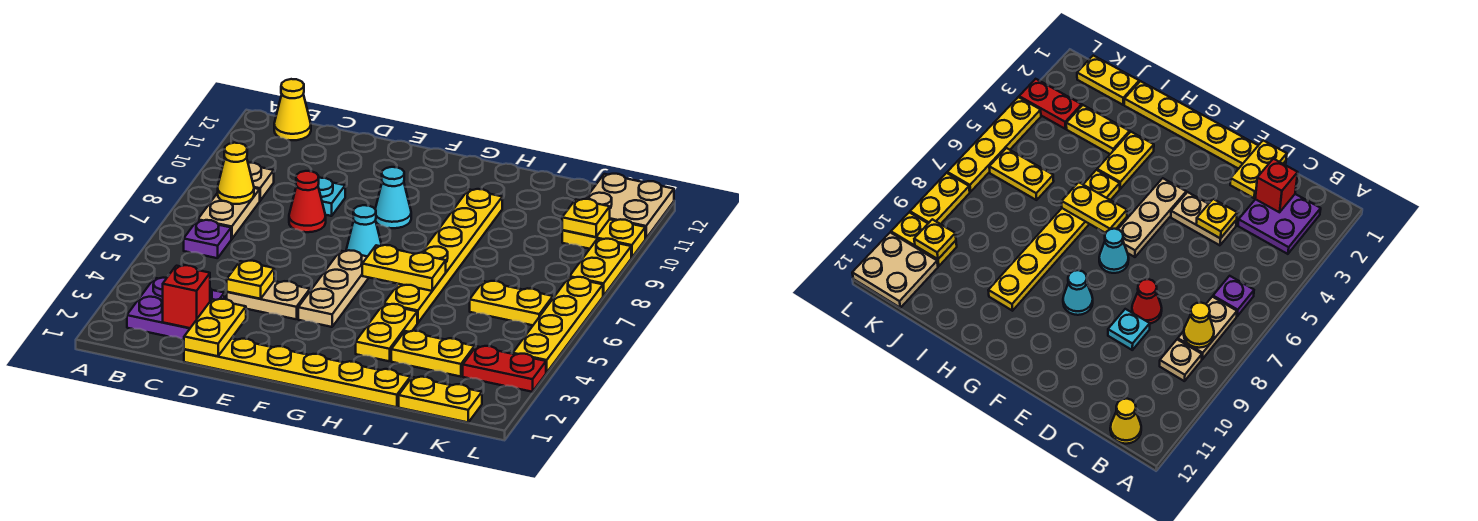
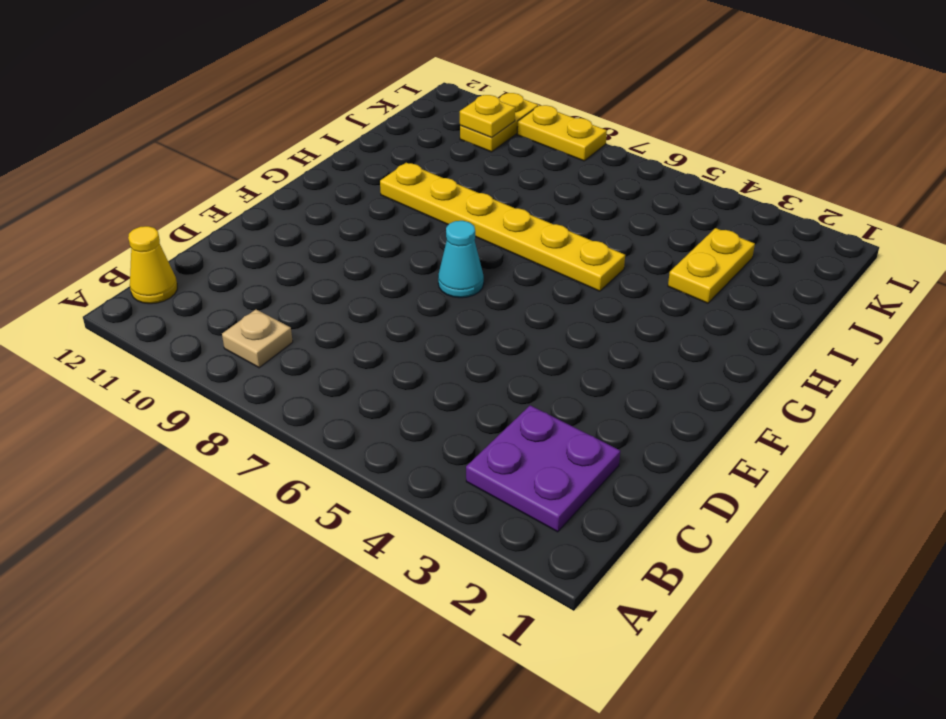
none -> purple 1x1 plate [184,220,231,258]
none -> tan 1x2 plate [198,188,260,239]
none -> yellow 1x6 plate [184,339,410,407]

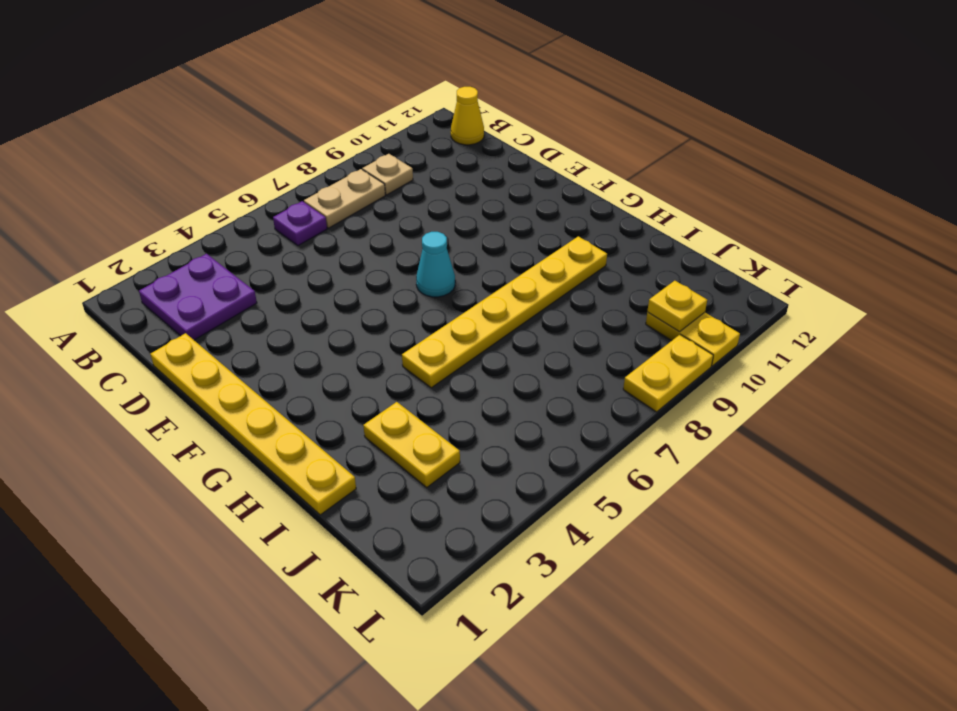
none -> tan 1x2 plate [227,281,310,319]
none -> red 1x1 cone [289,171,326,232]
none -> cyan 1x1 plate [318,178,345,216]

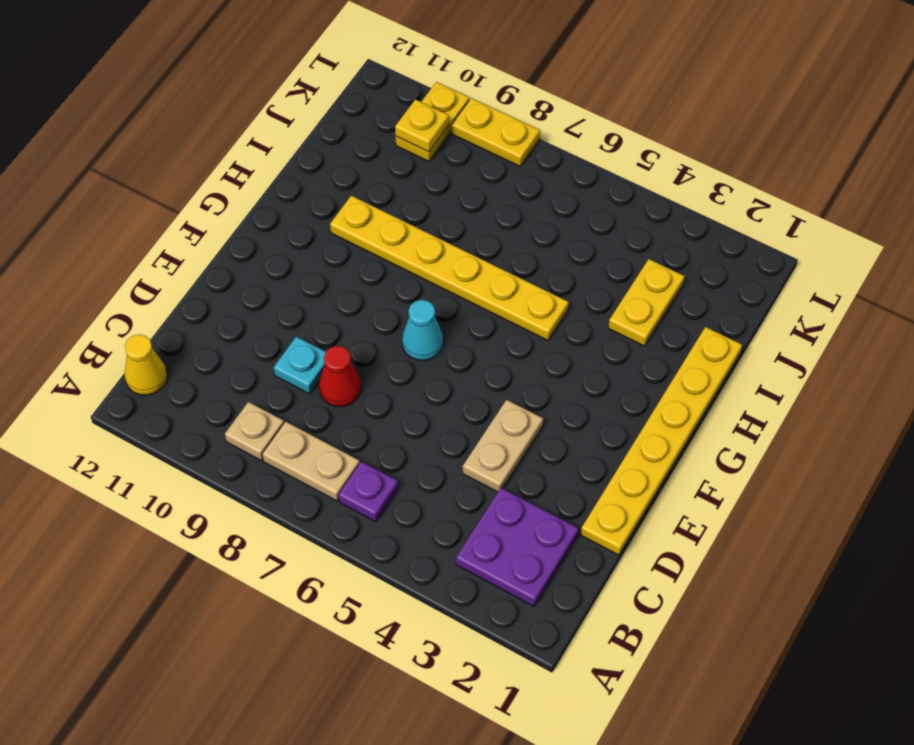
none -> tan 1x3 plate [298,250,369,327]
none -> cyan 1x1 cone [375,167,411,228]
none -> yellow 1x2 plate [356,304,417,361]

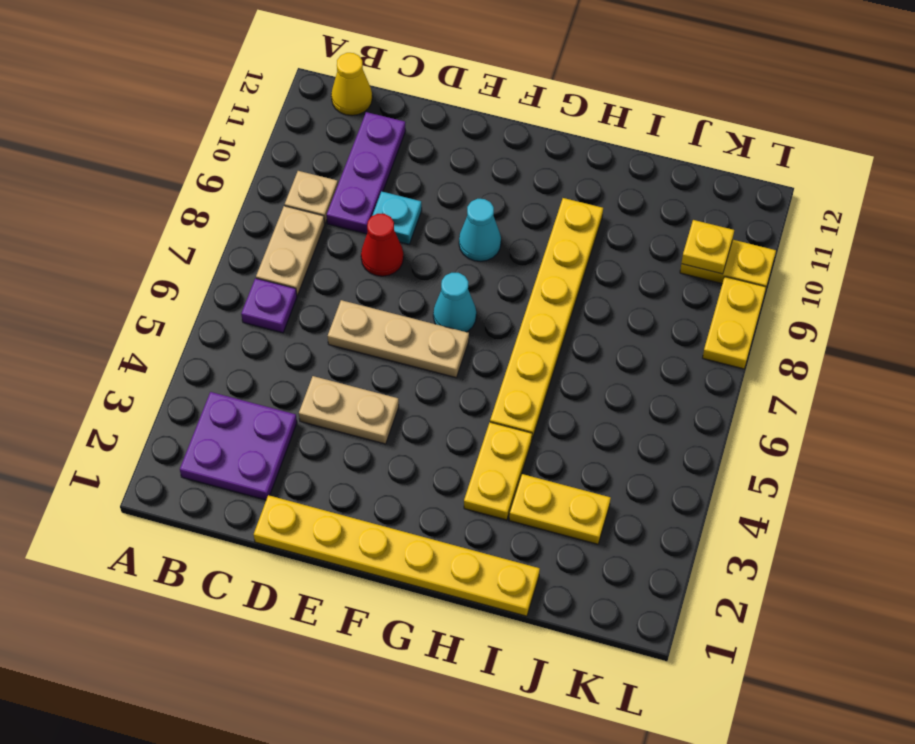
purple 1x3 plate [327,112,406,234] -> none
tan 1x3 plate [328,300,469,377] -> tan 1x3 plate turned to [298,250,369,327]
none -> yellow 1x2 plate [399,377,482,422]
none -> yellow 1x2 plate [470,281,553,325]
none -> red 1x2 plate [463,346,546,392]

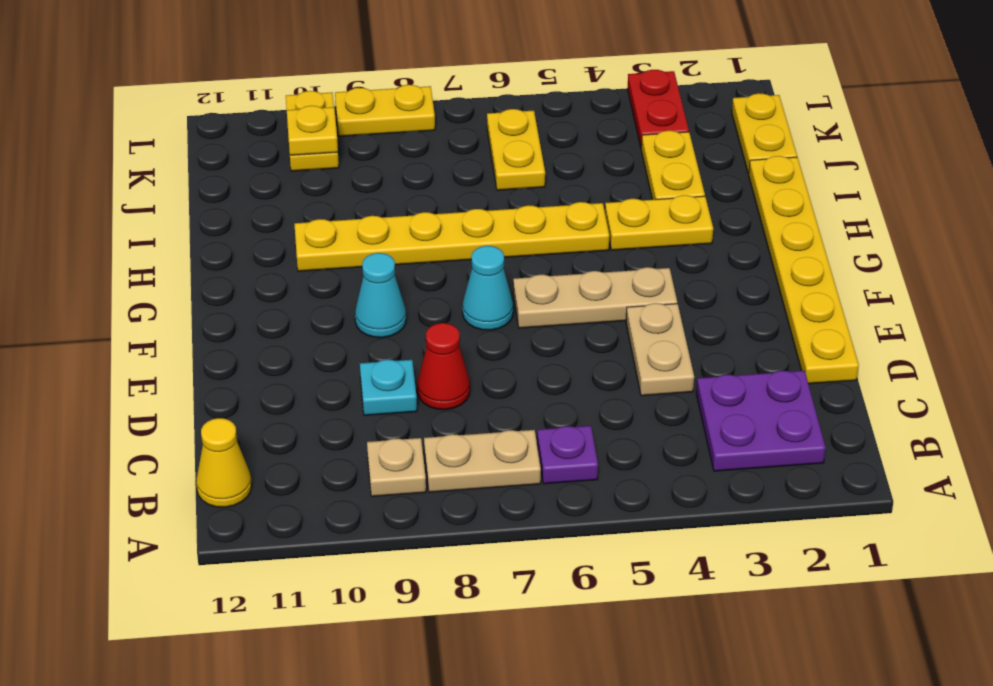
none -> tan 2x2 plate [586,174,674,239]
none -> yellow 1x4 plate [513,277,603,373]
none -> yellow 1x1 cone [218,143,254,204]

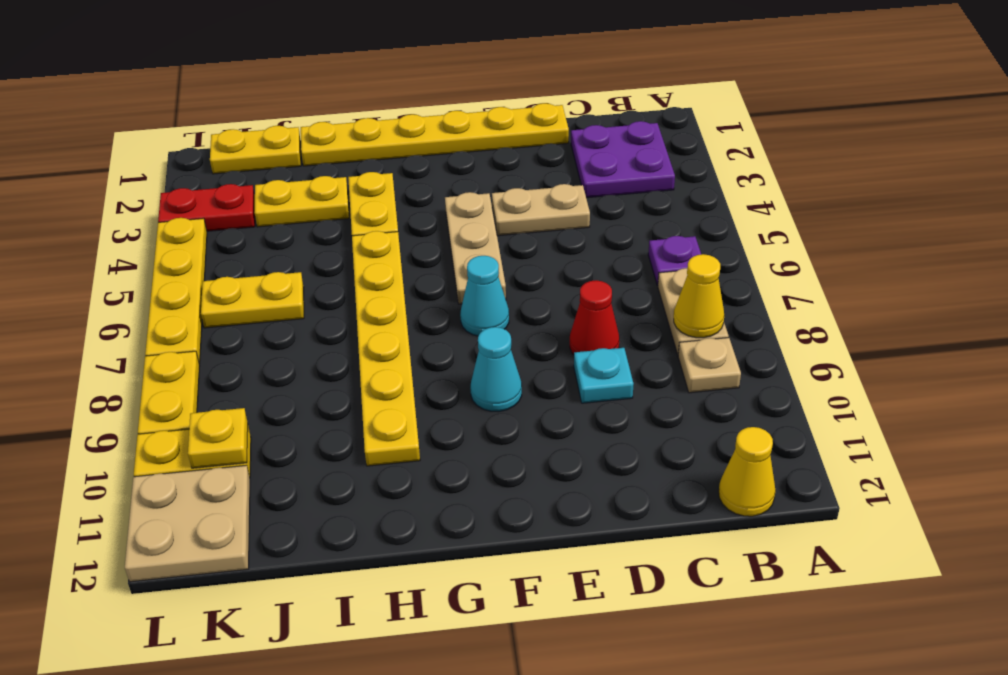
none -> red 1x1 brick [163,265,210,328]
none -> yellow 1x2 plate [184,299,246,356]
none -> yellow 1x1 plate [227,261,274,299]

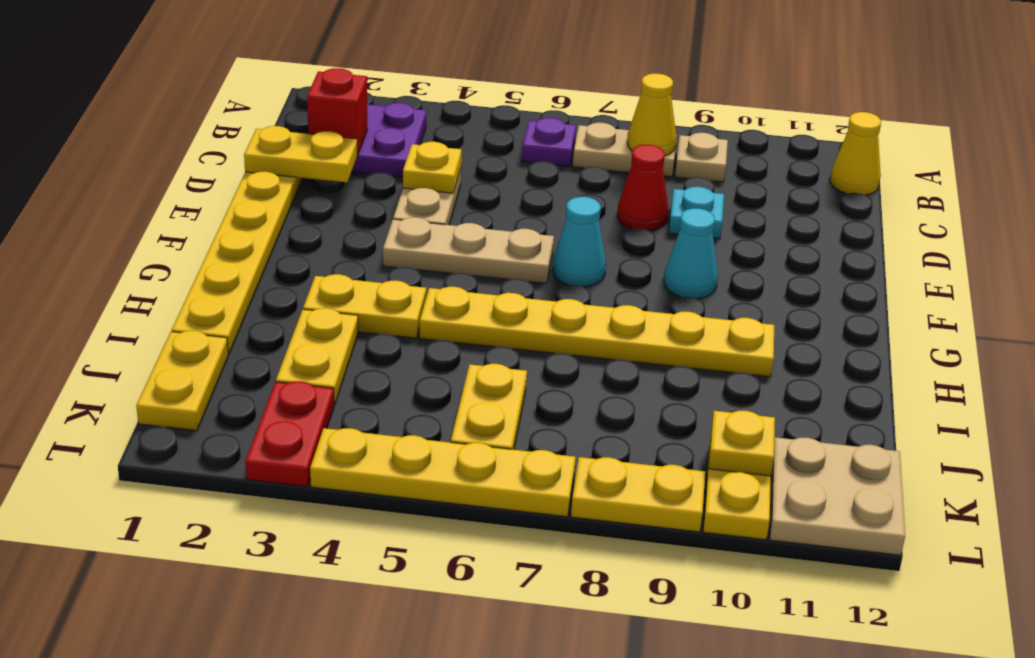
none -> yellow 1x2 plate [362,245,446,291]

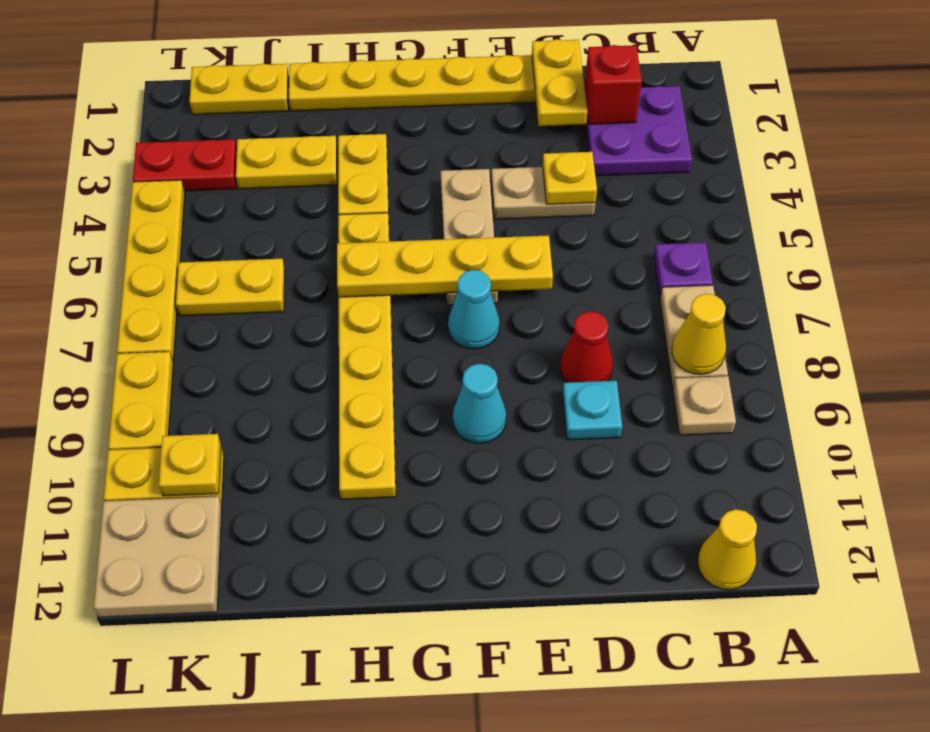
yellow 1x4 plate [337,235,553,297] -> yellow 1x2 plate [362,245,446,291]

